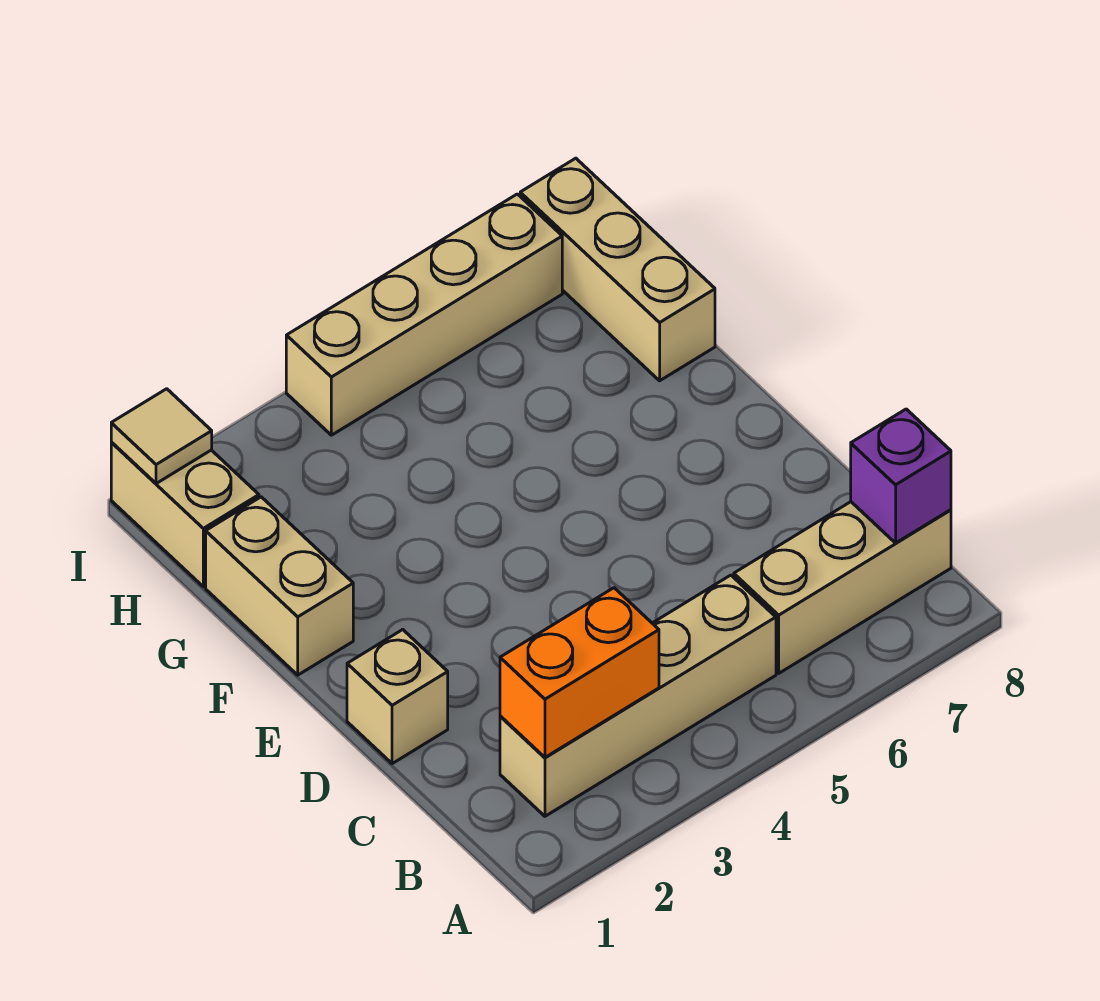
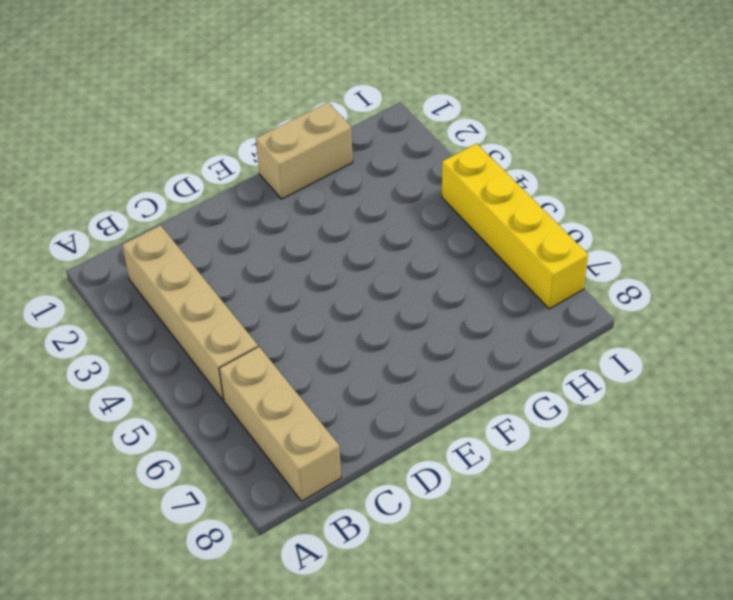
yellow 1x4 brick [442,143,588,309] -> tan 1x4 brick [286,194,562,435]
none -> tan 1x1 brick [347,630,448,764]
none -> tan 1x3 brick [520,158,715,381]

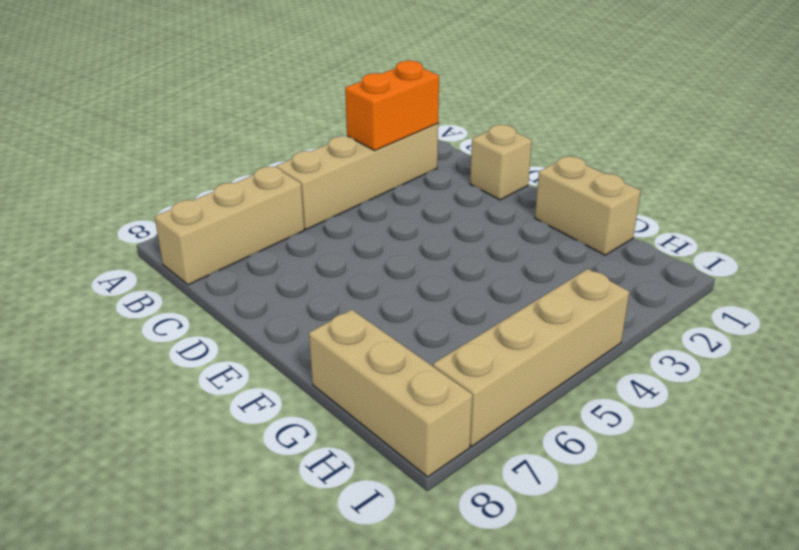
none -> tan 1x2 brick [111,442,259,587]
none -> purple 1x1 brick [851,409,951,543]

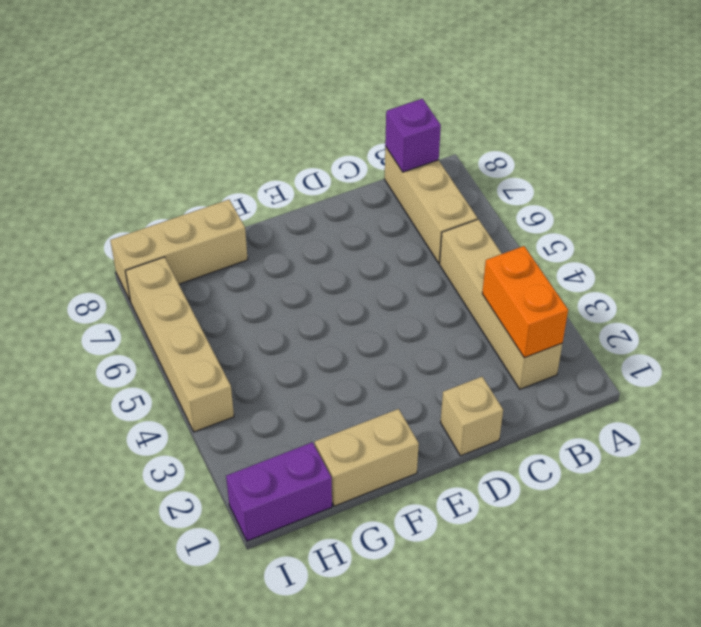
purple 1x2 brick [226,442,332,541] -> tan 1x2 brick [111,442,259,587]
none -> tan 1x1 tile [111,389,212,484]

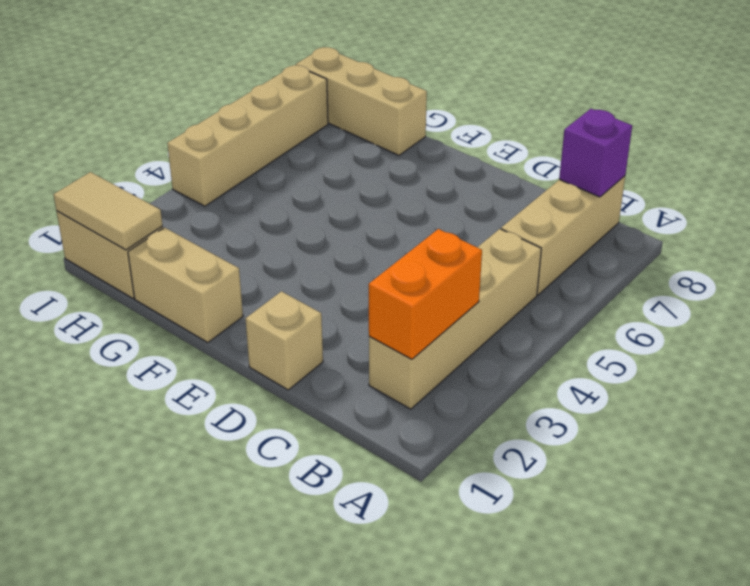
tan 1x2 tile [53,172,163,250] -> tan 1x1 tile [111,389,212,484]

